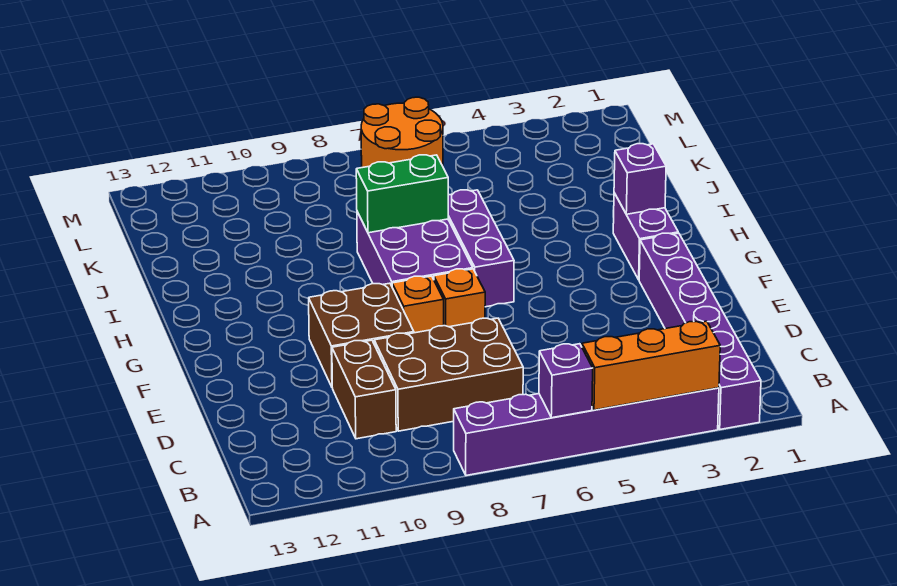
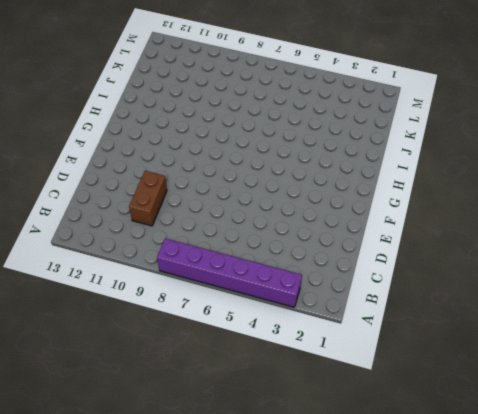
none -> purple 1x6 brick [639,233,761,429]
none -> brown 2x3 brick [374,318,523,431]
none -> brown 2x2 brick [309,283,414,387]

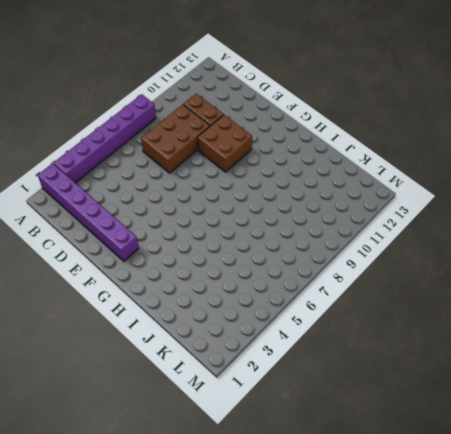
none -> orange 1x1 brick [434,269,485,327]
none -> orange 1x1 brick [392,276,444,333]
none -> purple 1x2 brick [613,193,678,280]

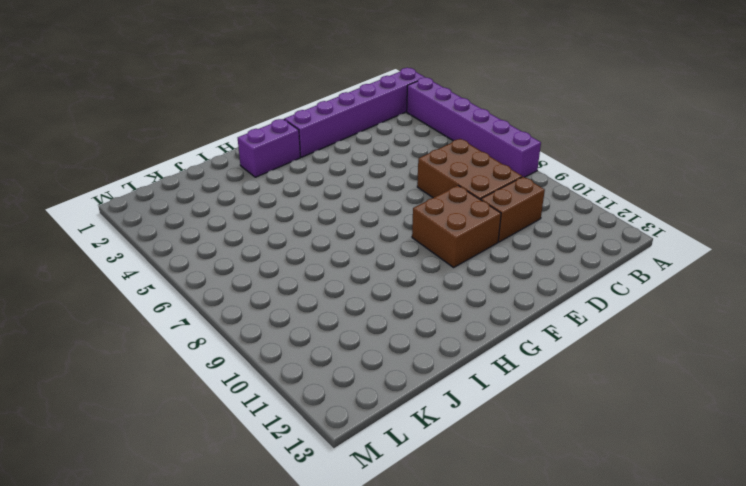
none -> orange 1x1 brick [434,269,485,327]
none -> orange 1x1 brick [392,276,444,333]
none -> purple 1x3 brick [448,190,514,307]

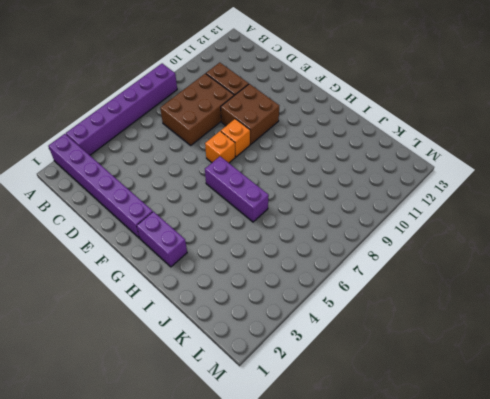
none -> purple 2x3 brick [357,212,473,286]
none -> orange 2x2 round brick [361,97,443,168]
none -> orange 1x3 brick [582,321,720,410]

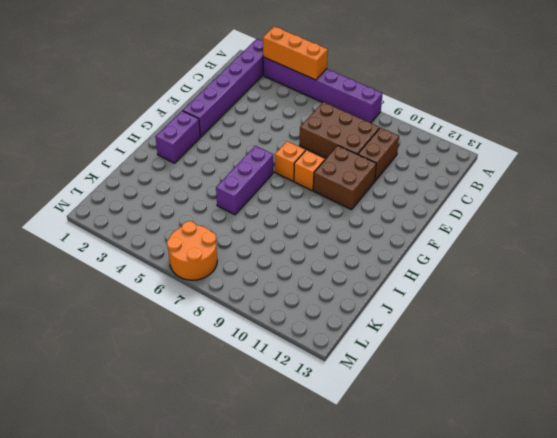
none -> purple 2x3 brick [357,212,473,286]
none -> purple 1x1 brick [539,344,593,418]
none -> purple 1x1 brick [614,144,666,214]

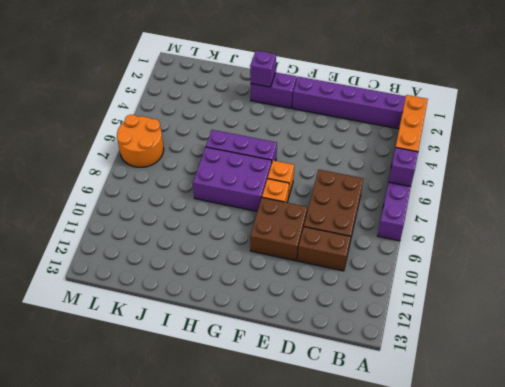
none -> green 1x2 brick [356,155,448,233]

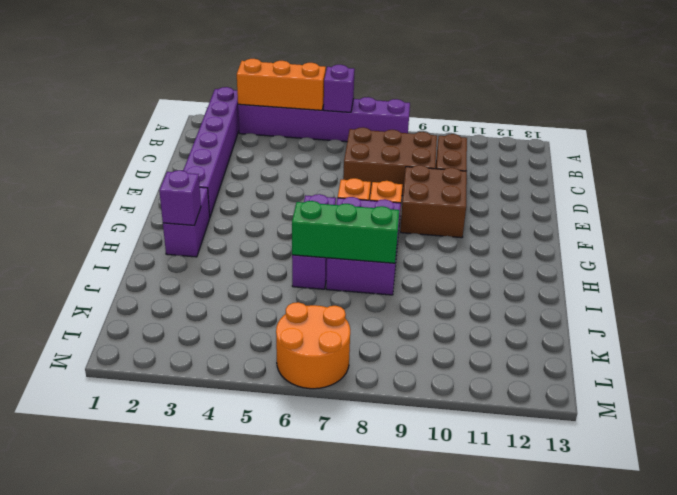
green 1x3 brick [292,201,399,263] -> green 1x2 brick [356,155,448,233]

